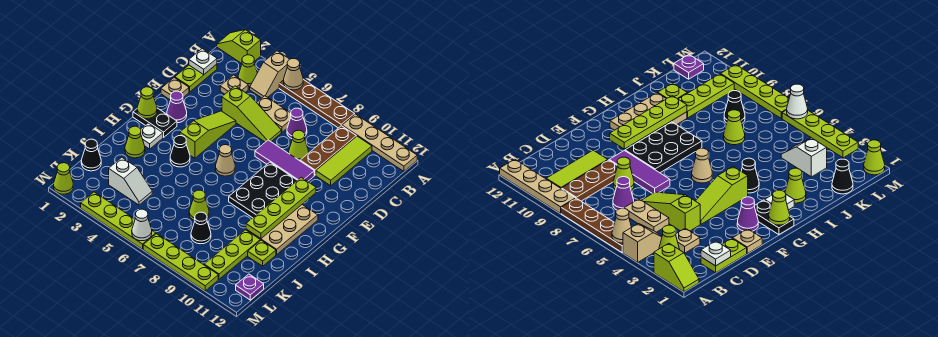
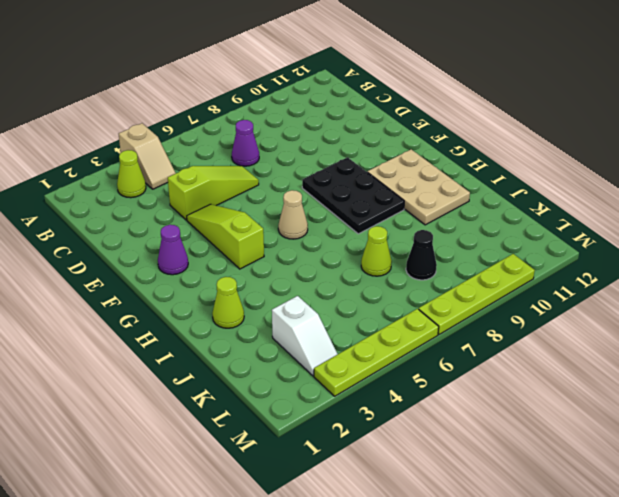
white 1x2 slope [272,296,338,376] -> white 1x2 slope turned to [109,158,152,205]
none -> lime 1x2 slope [217,30,261,64]
none -> brown 1x4 plate [279,79,355,128]
none -> tan 1x4 plate [342,114,417,171]
none -> brown 1x3 plate [300,126,356,175]

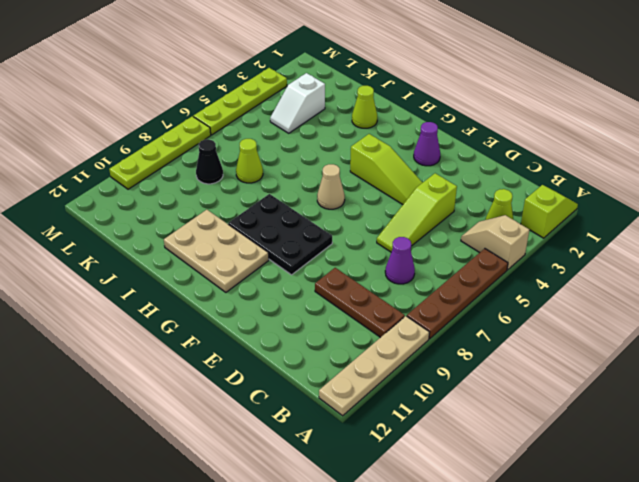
none -> lime 1x3 tile [316,136,372,186]
none -> lime 1x2 plate [175,64,217,92]
none -> tan 1x1 plate [220,75,248,94]
none -> tan 1x2 plate [257,96,291,132]

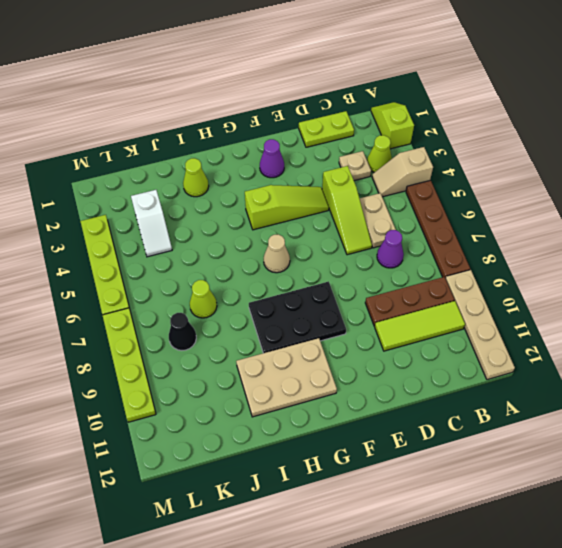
none -> lime 1x1 cone [289,130,309,161]
none -> tan 1x1 plate [161,78,189,100]
none -> purple 1x3 tile [255,140,314,181]
none -> black 1x2 plate [133,108,177,137]

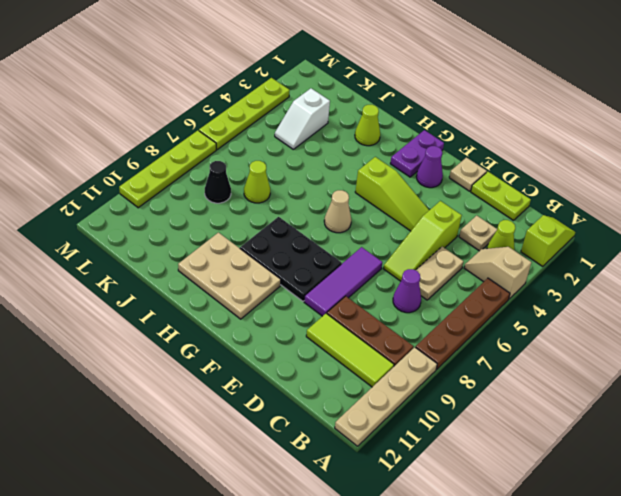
purple 1x2 plate [390,130,444,177] -> black 1x2 plate [133,108,177,137]
none -> lime 1x1 cone [289,130,309,161]
none -> white 1x1 plate [141,123,163,149]
none -> black 1x1 cone [170,136,190,167]
none -> lime 1x3 plate [204,230,260,279]

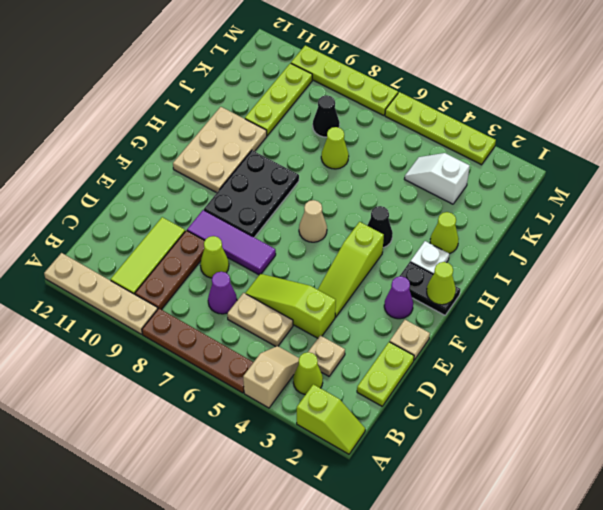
none -> lime 1x1 plate [248,240,276,266]
none -> black 1x1 cone [81,139,101,171]
none -> purple 1x1 plate [236,274,264,300]
none -> lime 1x1 cone [54,163,73,194]

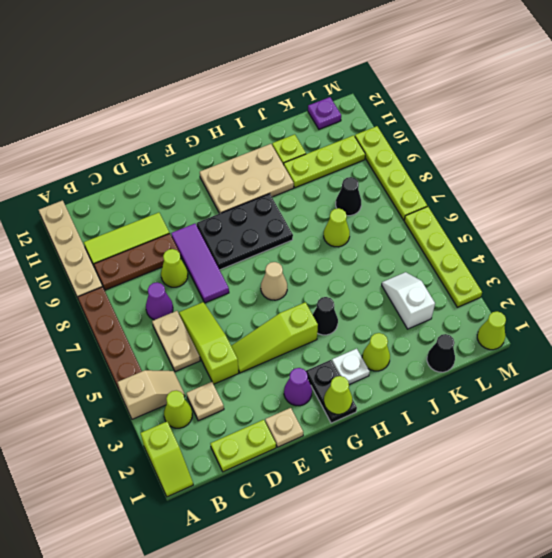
none -> tan 1x1 cone [284,59,303,90]
none -> white 1x1 plate [189,49,217,74]
none -> lime 1x4 plate [246,177,316,239]
none -> white 1x1 cone [132,209,152,241]

